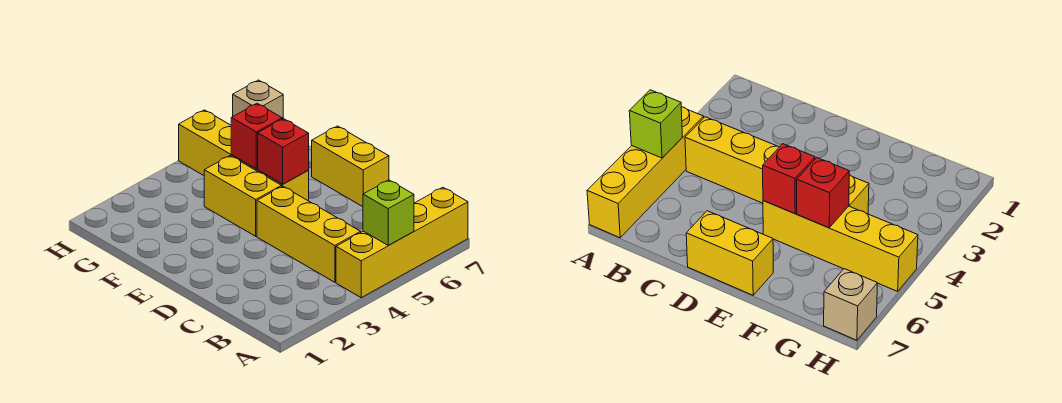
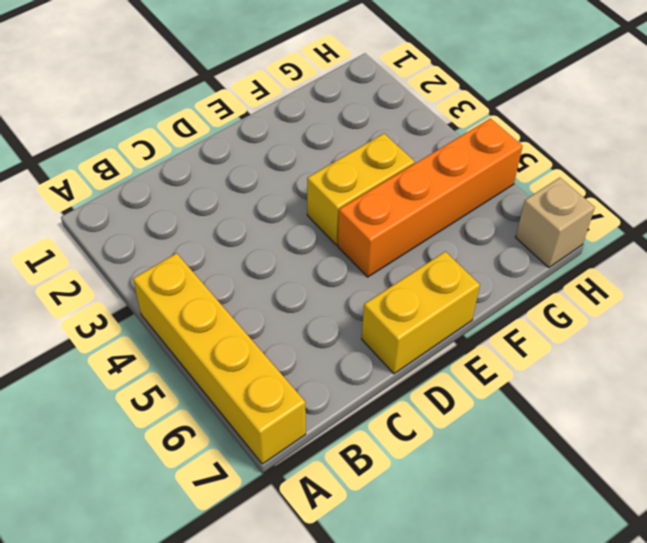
orange 1x4 brick [338,119,523,277] -> yellow 1x4 brick [179,110,309,201]
none -> yellow 1x3 brick [257,186,361,282]
none -> lime 1x1 brick [363,180,414,245]

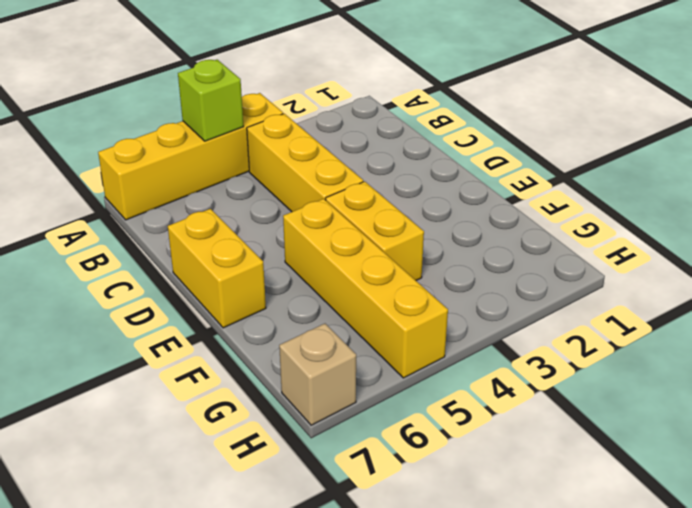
none -> red 1x1 brick [258,119,309,184]
none -> red 1x1 brick [231,103,282,169]

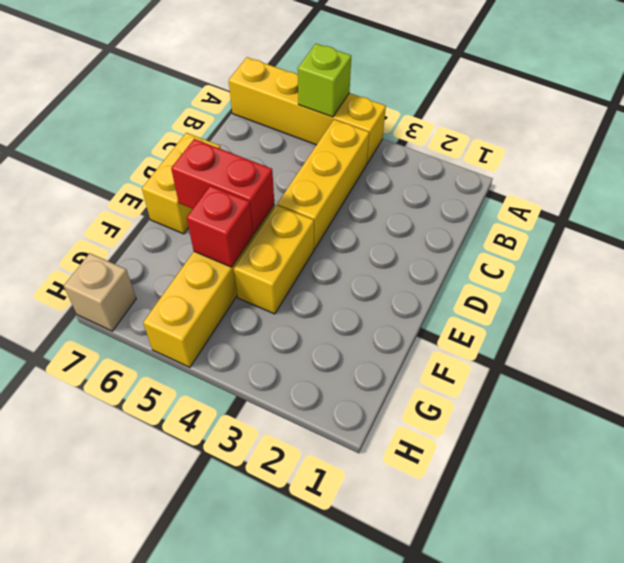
red 1x2 brick [171,139,274,234] -> red 1x1 brick [258,119,309,184]

